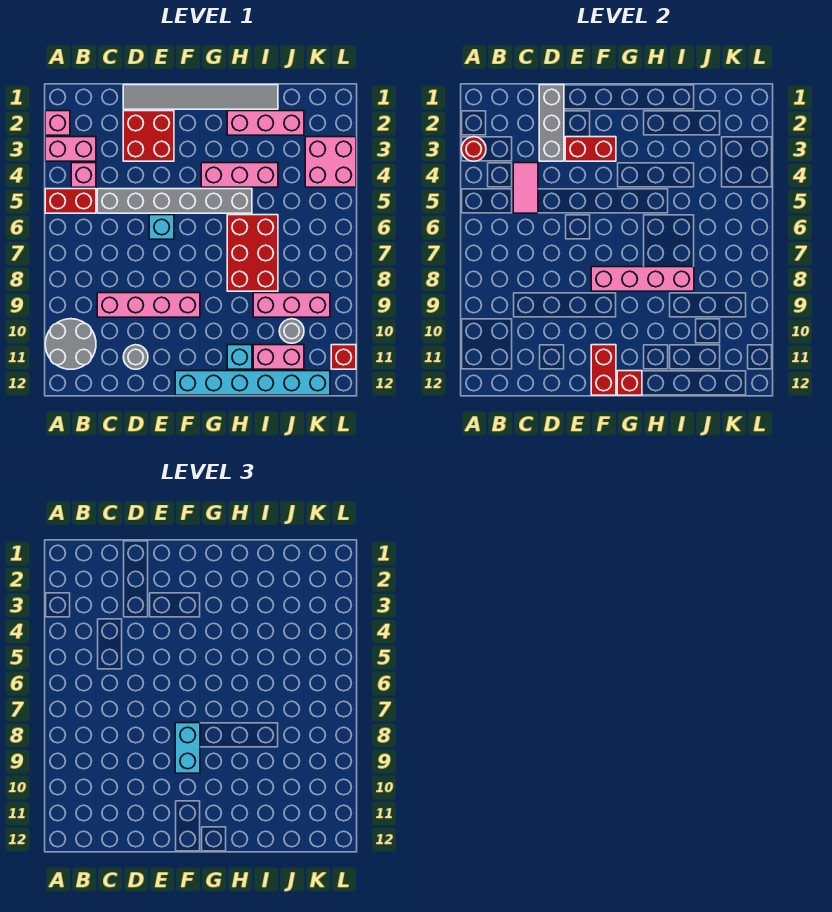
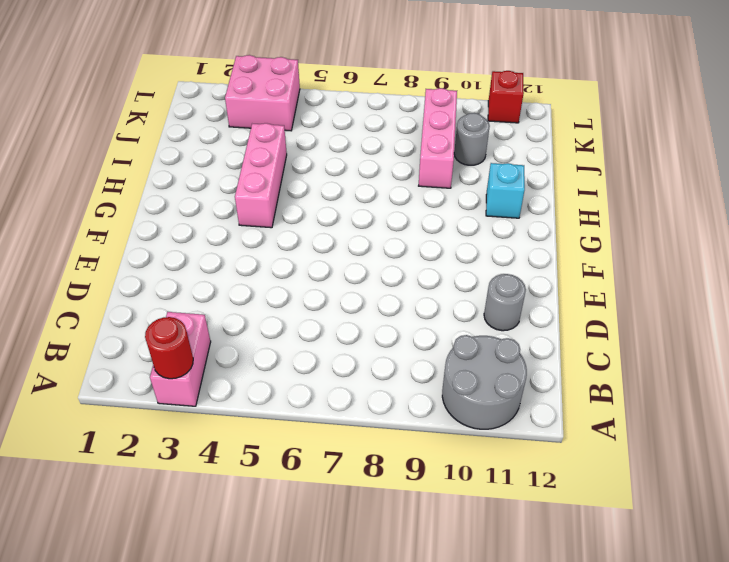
none -> pink 1x1 brick [45,111,70,135]
none -> red 1x2 brick [45,189,96,213]
none -> pink 1x1 brick [71,163,96,187]

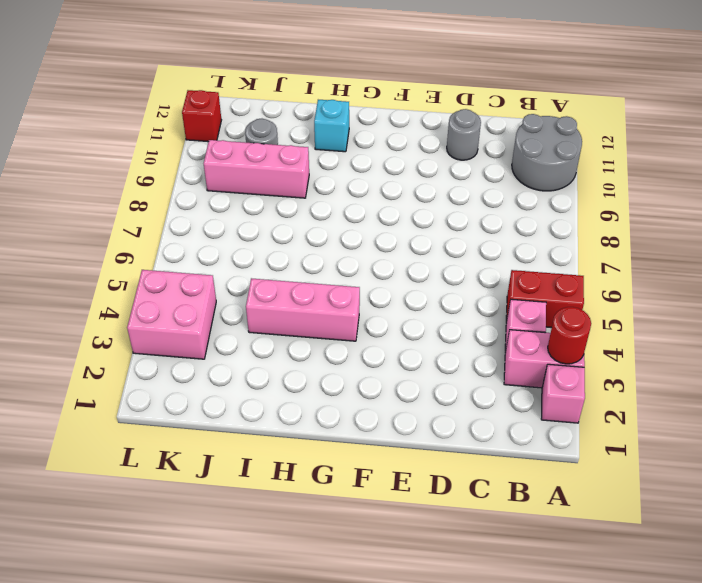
none -> grey 1x6 brick [97,189,252,213]
none -> pink 1x4 brick [97,293,200,317]
none -> grey 1x6 tile [123,85,278,109]

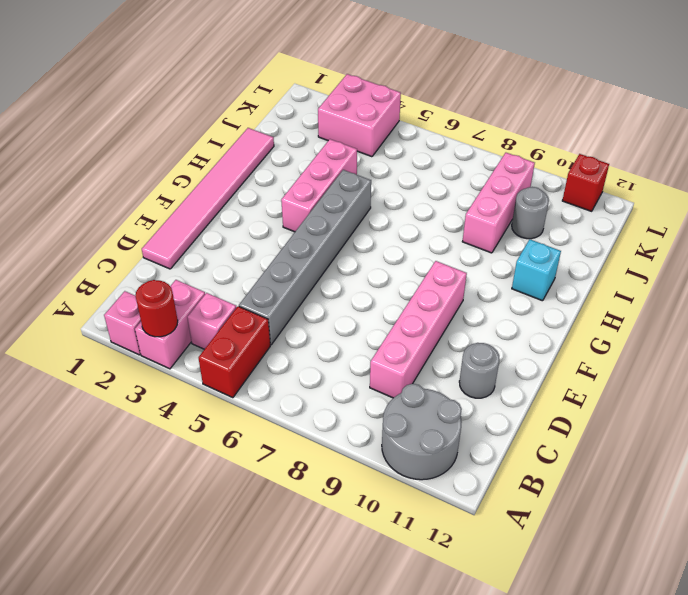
pink 1x6 tile [142,128,274,269] -> grey 1x6 tile [123,85,278,109]
none -> red 2x2 brick [123,111,174,161]
none -> cyan 1x1 brick [149,215,174,239]
none -> cyan 1x6 brick [175,371,330,395]

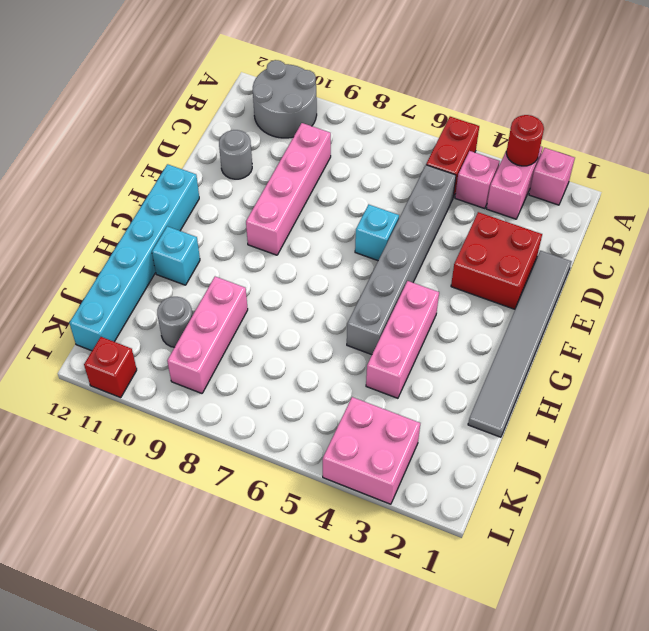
none -> pink 1x3 brick [227,111,304,135]
none -> red 2x3 brick [227,215,278,291]
none -> pink 1x2 brick [253,345,304,369]

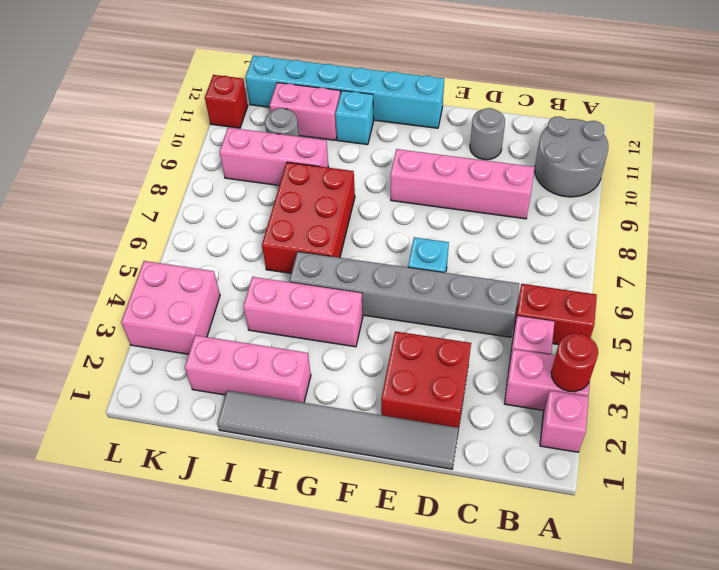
none -> pink 1x2 tile [513,163,538,213]
none -> grey 1x3 brick [539,85,564,161]
none -> red 1x2 brick [565,137,616,161]

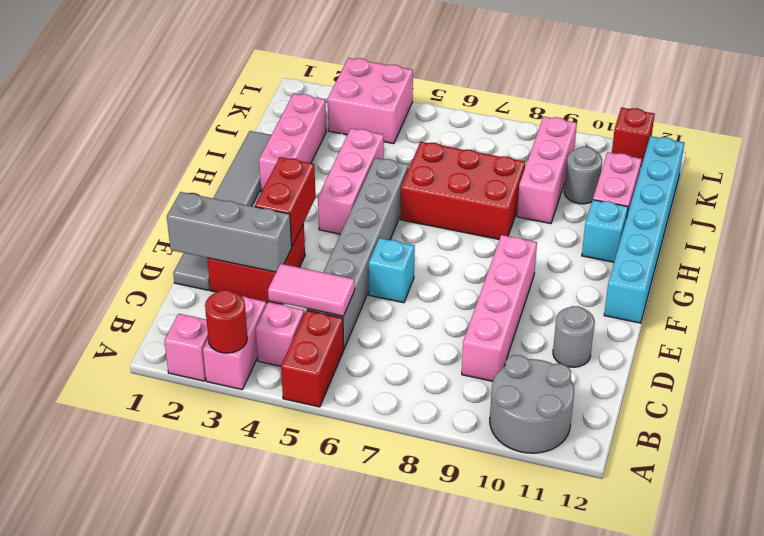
none -> pink 1x4 brick [591,267,694,291]
none -> red 1x2 brick [591,345,616,395]
none -> red 1x1 brick [617,371,642,395]

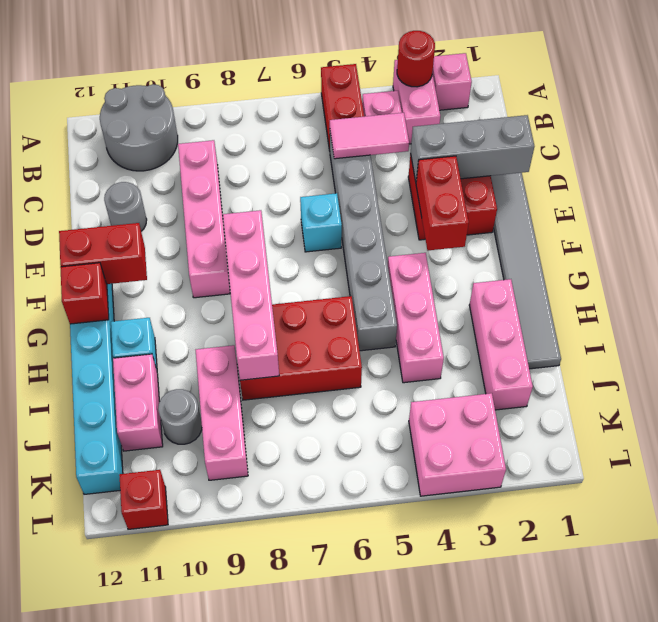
none -> cyan 1x2 brick [175,723,200,773]

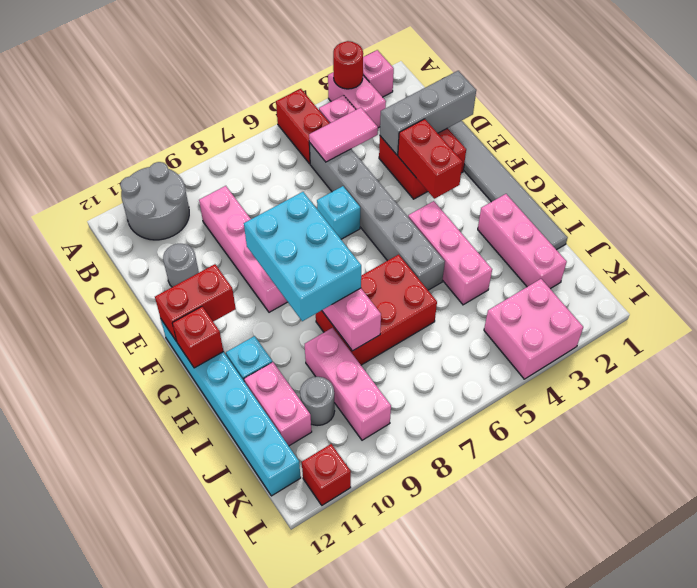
cyan 2x3 brick [244,192,361,321] -> cyan 1x2 brick [175,723,200,773]

